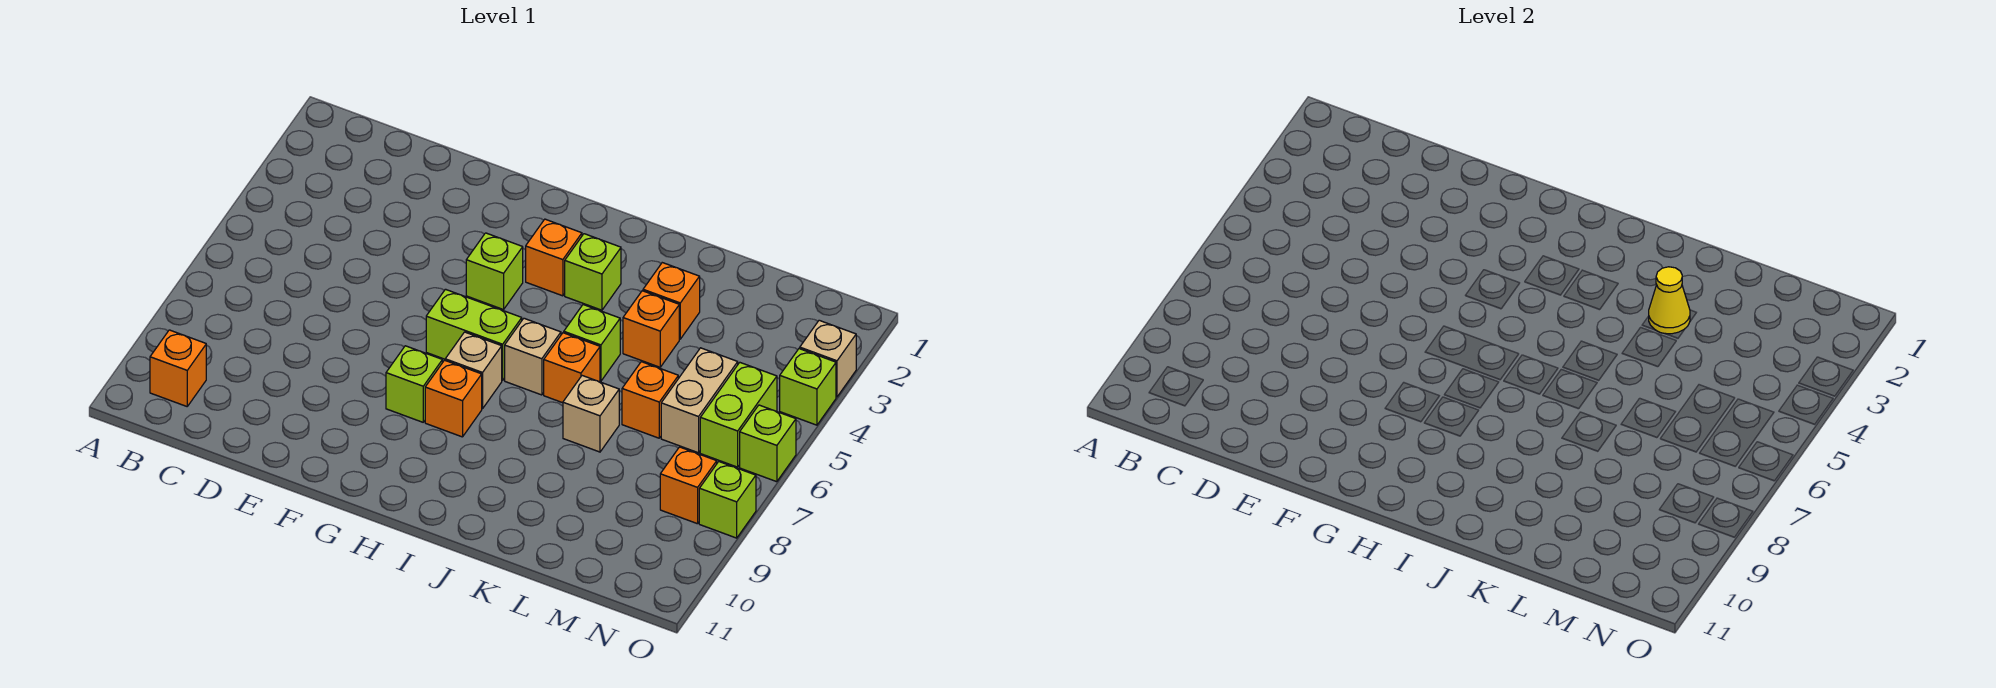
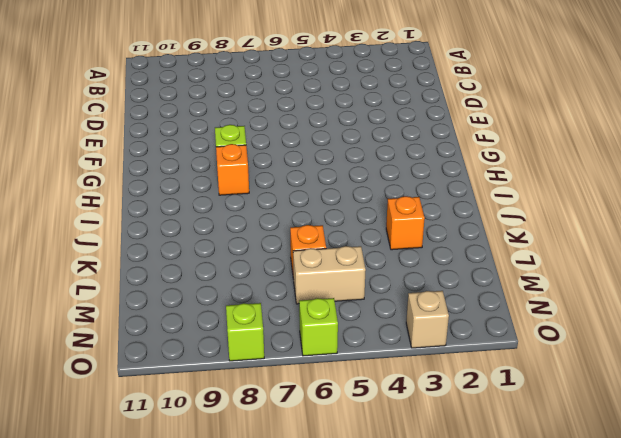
none -> orange 1x1 brick [150,330,206,406]
none -> lime 1x1 brick [466,233,523,310]
none -> lime 1x2 brick [426,289,522,380]

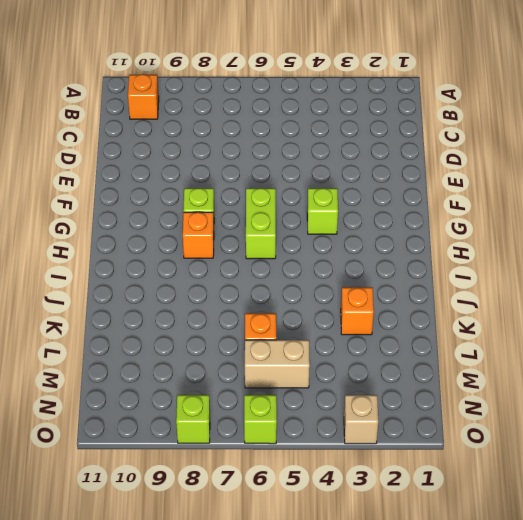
none -> orange 1x1 brick [526,219,582,296]
none -> tan 1x1 brick [445,332,502,409]
none -> lime 1x1 brick [565,234,621,310]

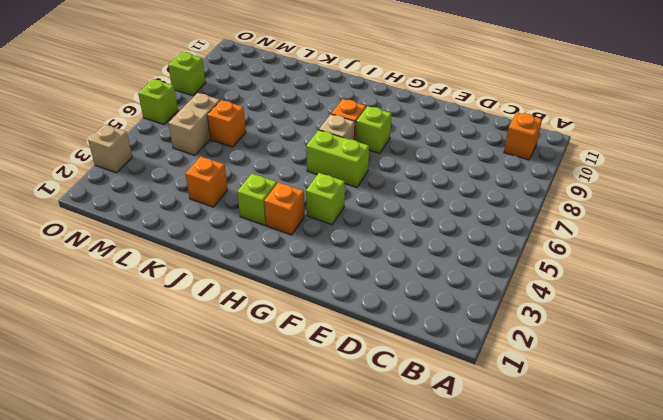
none -> tan 1x1 brick [505,318,561,395]
none -> lime 1x1 brick [564,305,620,381]
none -> orange 1x1 brick [544,333,600,403]

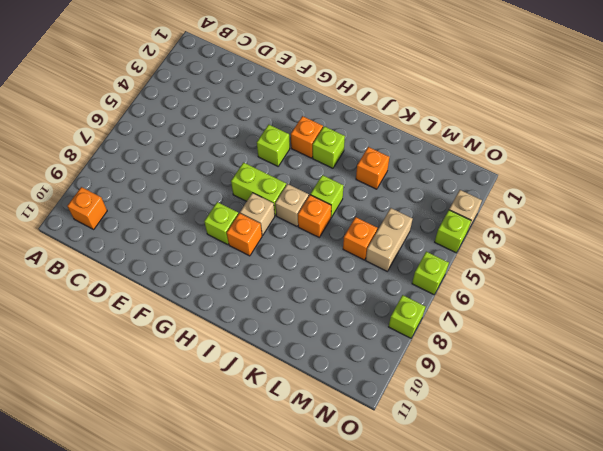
none -> orange 1x1 brick [623,291,679,367]
none -> tan 1x1 brick [563,376,619,452]
none -> lime 1x2 brick [700,363,777,467]

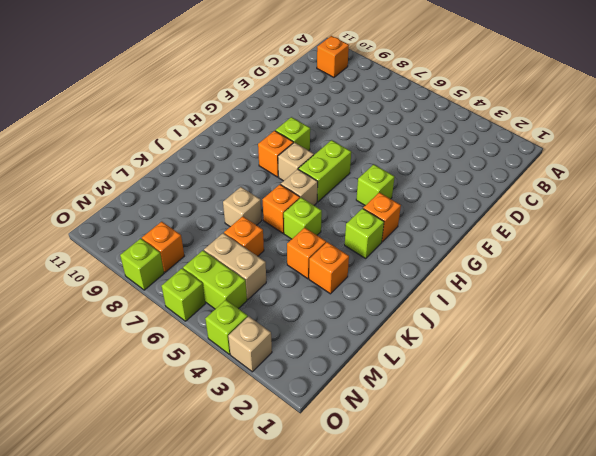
none -> yellow 1x1 cone [1649,267,1690,334]

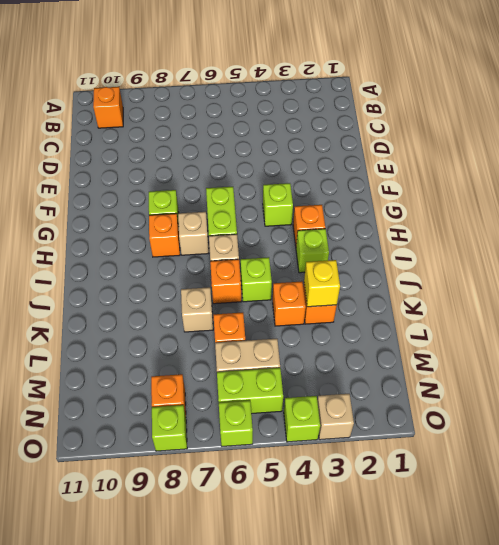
yellow 1x1 brick [304,260,340,307] -> yellow 1x1 cone [1649,267,1690,334]

